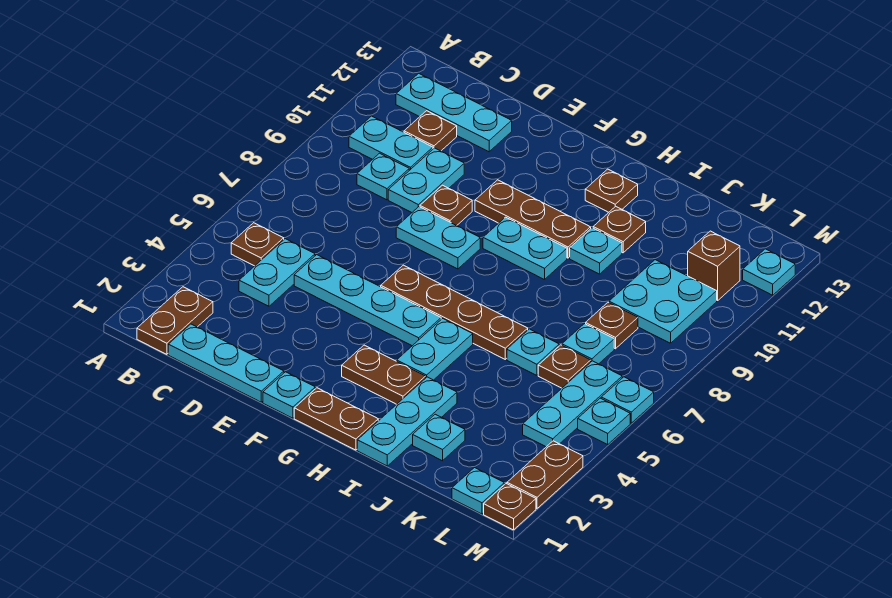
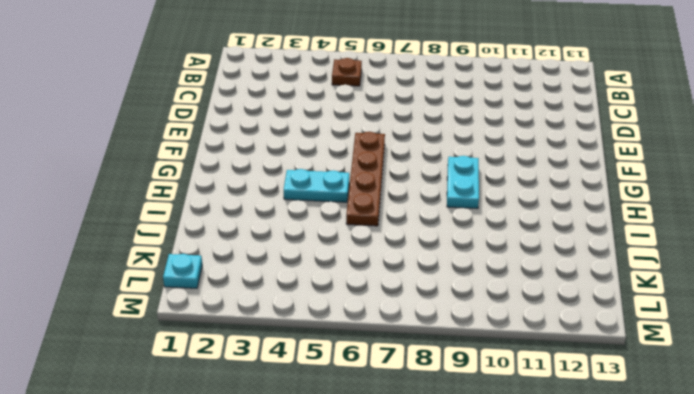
none -> brown 1x2 plate [137,287,213,354]
none -> cyan 1x2 plate [349,116,433,170]
none -> cyan 1x3 plate [396,73,512,152]
none -> cyan 1x3 plate [168,324,284,402]

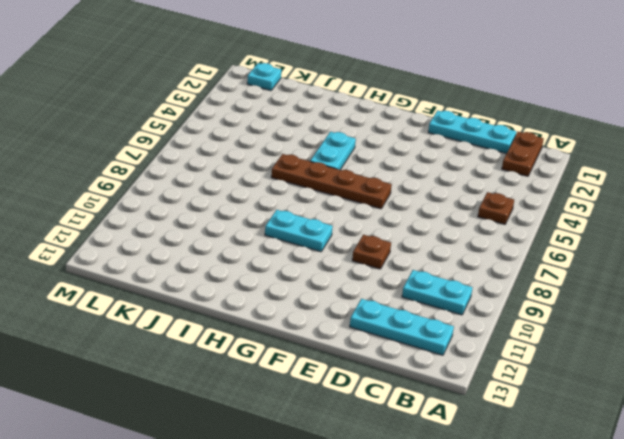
none -> cyan 1x2 plate [239,239,315,306]
none -> cyan 1x1 plate [357,153,409,200]
none -> brown 1x1 plate [404,111,457,151]
none -> cyan 1x4 plate [294,255,441,346]

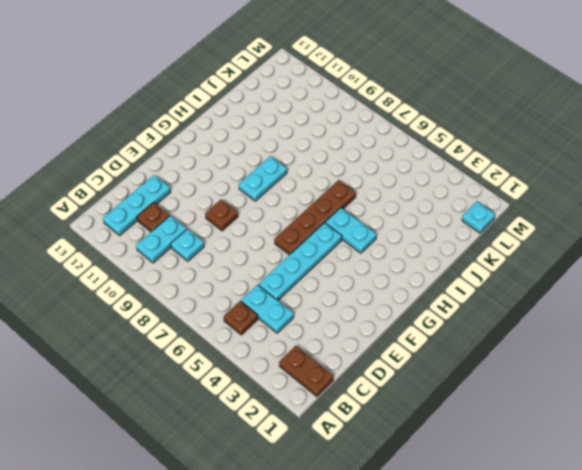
none -> cyan 1x3 plate [168,324,284,402]
none -> cyan 1x2 plate [388,148,464,212]
none -> cyan 1x2 plate [396,207,480,269]
none -> cyan 1x1 plate [263,372,315,418]

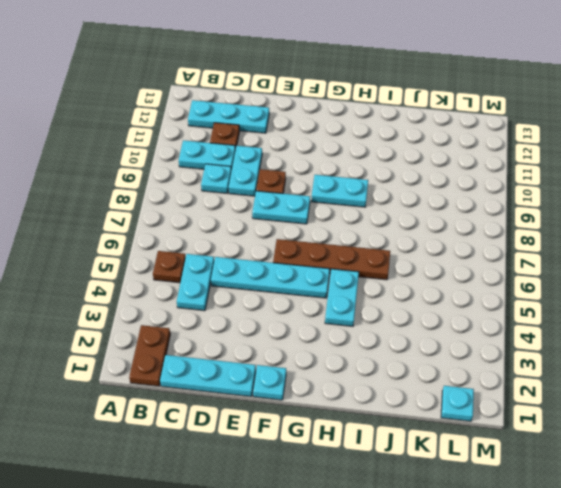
none -> brown 1x3 plate [475,180,591,258]
none -> brown 1x2 plate [294,388,378,450]
none -> brown 1x2 plate [342,345,426,404]
none -> brown 1x1 plate [585,169,638,212]

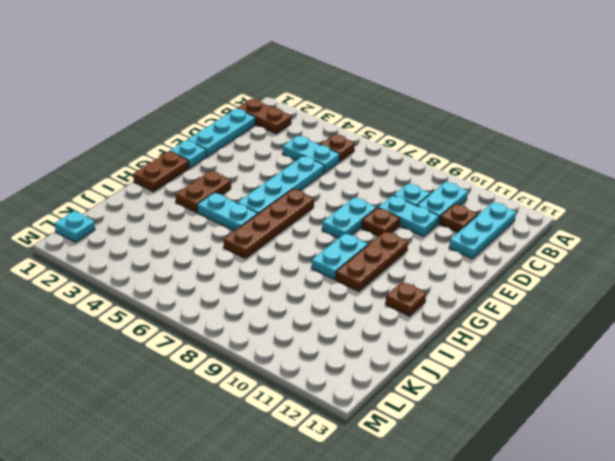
none -> cyan 1x3 plate [357,377,457,466]
none -> cyan 1x1 plate [570,228,622,274]
none -> brown 1x1 plate [593,206,646,253]
none -> cyan 1x1 plate [413,414,465,461]

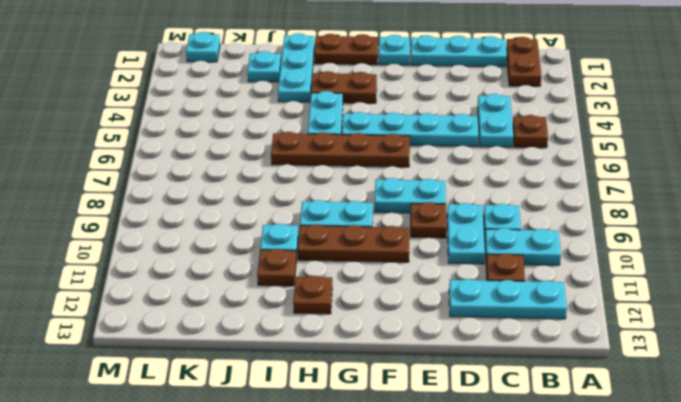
none -> cyan 1x1 plate [507,329,559,375]
none -> brown 1x1 plate [538,345,591,388]
none -> cyan 1x1 plate [562,324,614,364]
none -> brown 1x1 plate [586,302,638,349]

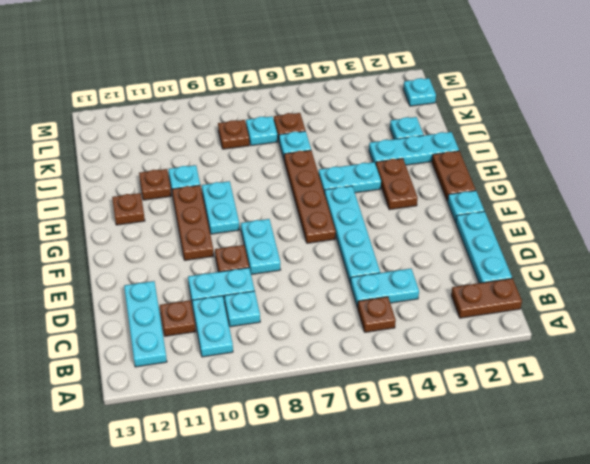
none -> cyan 2x2 plate [609,260,717,343]
none -> cyan 1x3 plate [523,361,622,447]
none -> brown 1x1 brick [688,231,740,301]
none -> brown 1x1 plate [484,484,536,530]

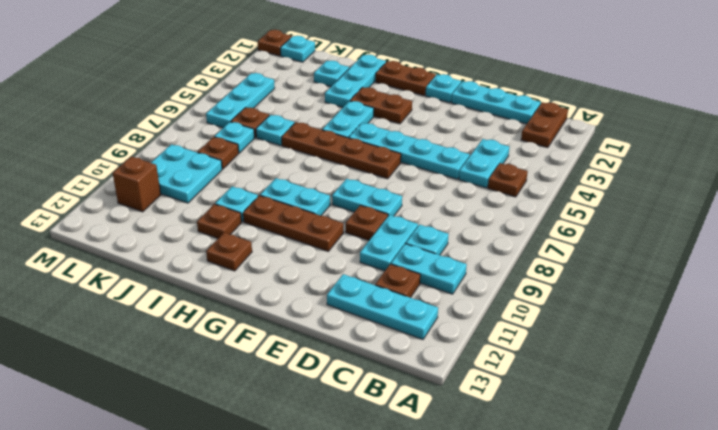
none -> brown 1x2 plate [507,441,583,508]
none -> cyan 1x1 plate [578,398,630,444]
none -> cyan 1x1 plate [601,377,654,423]
none -> cyan 1x1 plate [743,249,795,295]

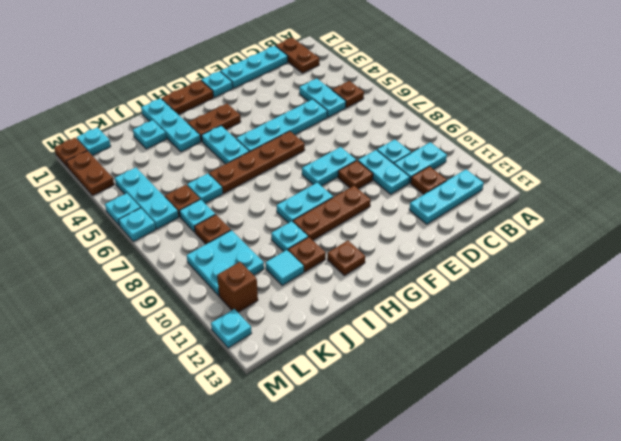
cyan 1x1 tile [266,250,304,286] -> none

